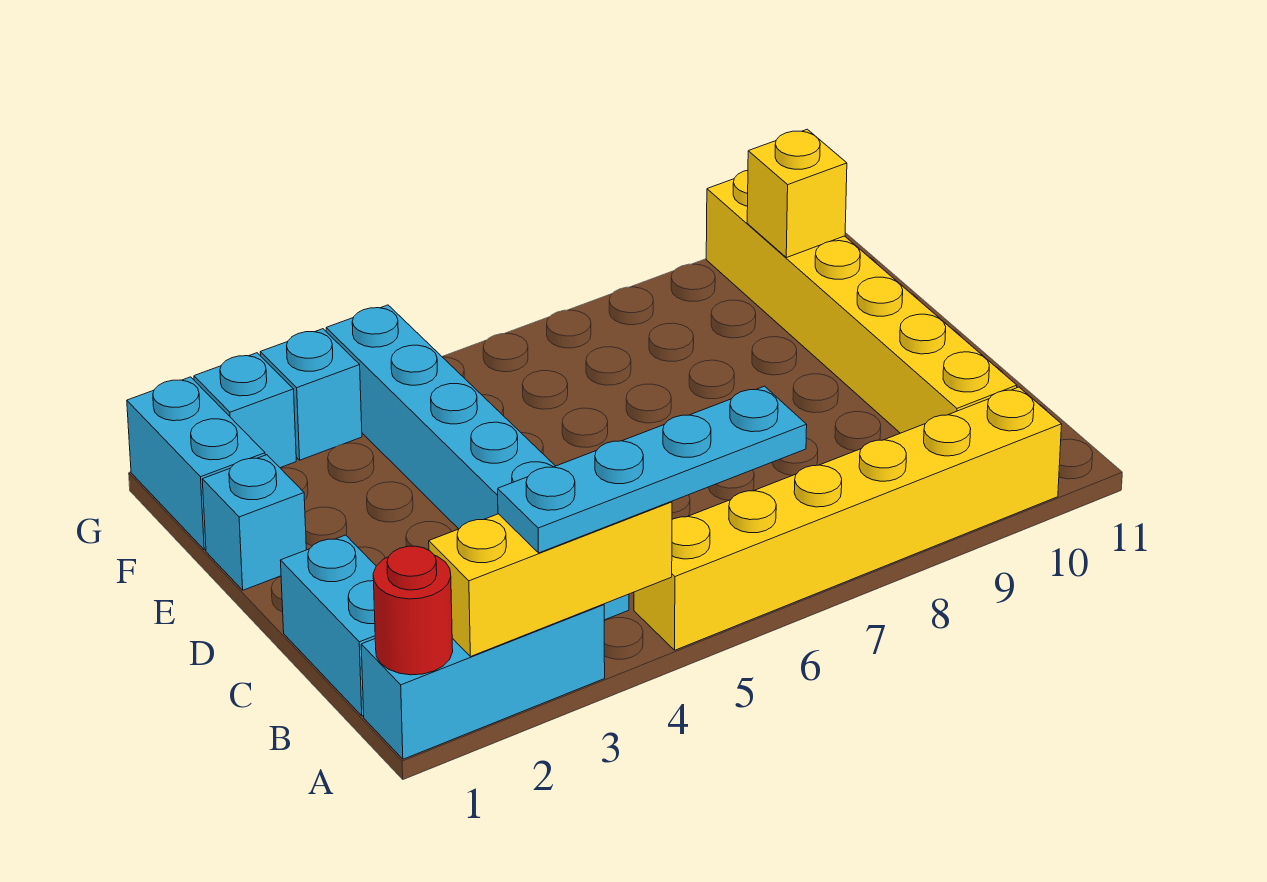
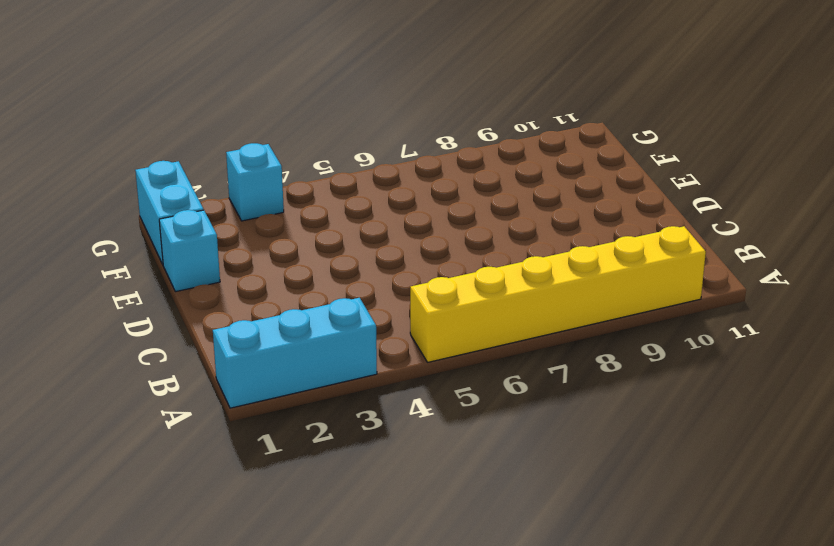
none -> cyan 1x2 brick [280,535,376,716]
none -> cyan 1x6 brick [326,305,629,620]
none -> yellow 1x6 brick [706,170,1017,433]

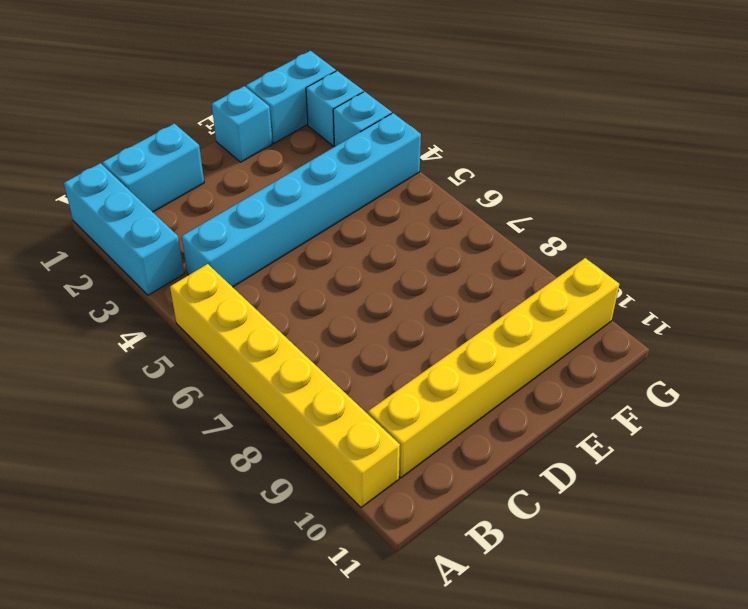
none -> red 1x1 round brick [373,546,453,675]
none -> yellow 1x3 brick [429,501,672,657]
none -> yellow 1x1 brick [747,129,847,258]

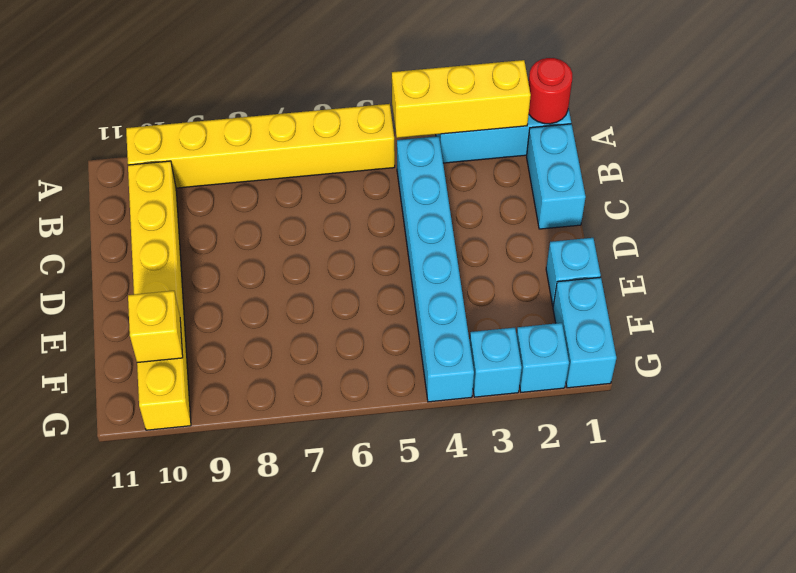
none -> cyan 1x4 plate [498,386,807,553]

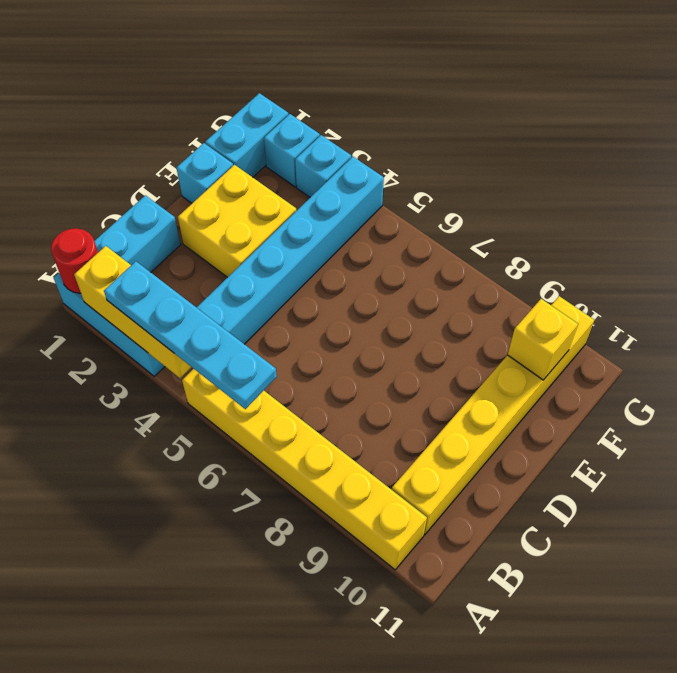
yellow 2x2 brick [178,165,297,278] -> none

